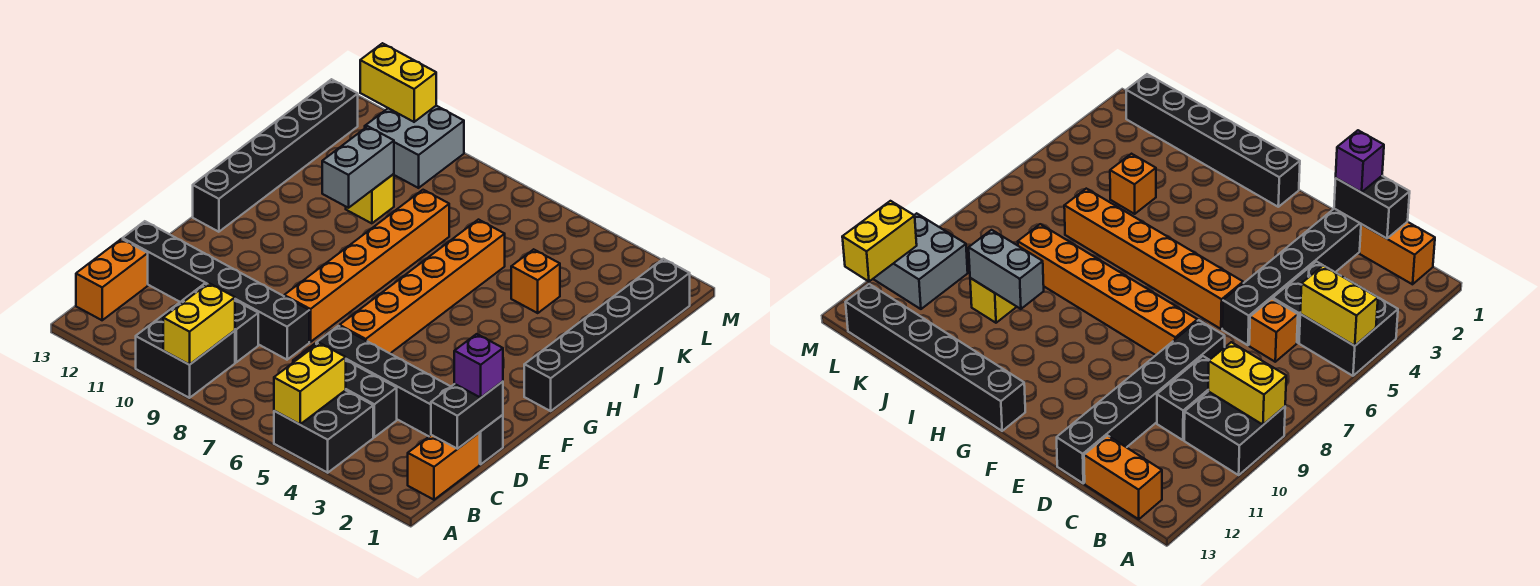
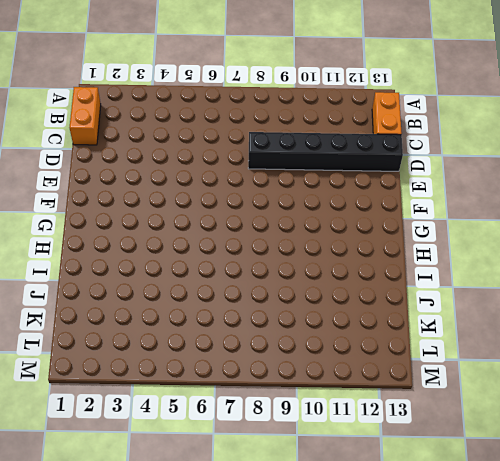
none -> black 2x2 brick [274,390,373,473]
none -> black 2x2 brick [136,302,235,398]
none -> black 1x2 brick [346,360,397,437]

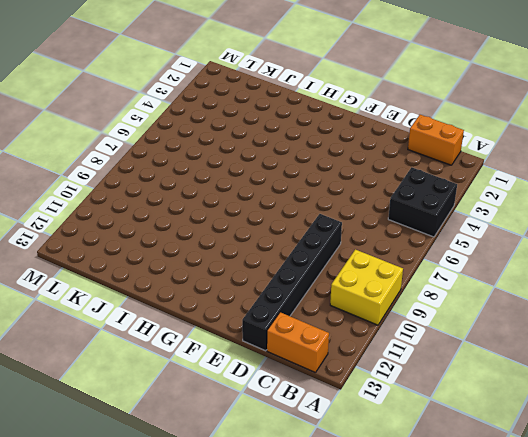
yellow 2x2 brick [330,249,403,325] -> black 2x2 brick [136,302,235,398]
none -> black 1x2 brick [346,360,397,437]
none -> orange 1x1 brick [1249,299,1298,362]
none -> black 1x2 brick [182,284,258,362]

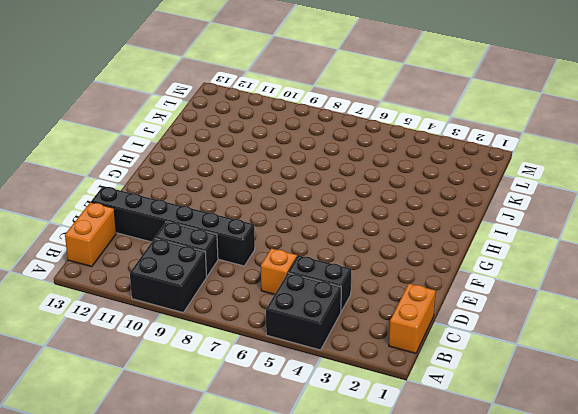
none -> black 1x6 brick [316,326,503,464]
none -> orange 1x6 brick [340,220,505,353]
none -> orange 1x6 brick [284,190,449,342]

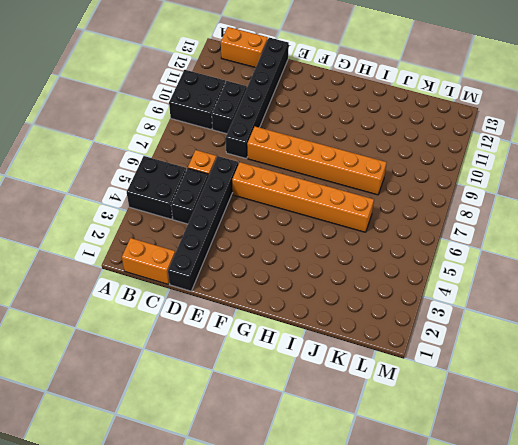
none -> black 1x6 brick [524,259,690,411]
none -> black 1x6 brick [193,79,358,232]
none -> orange 1x1 brick [511,249,560,313]

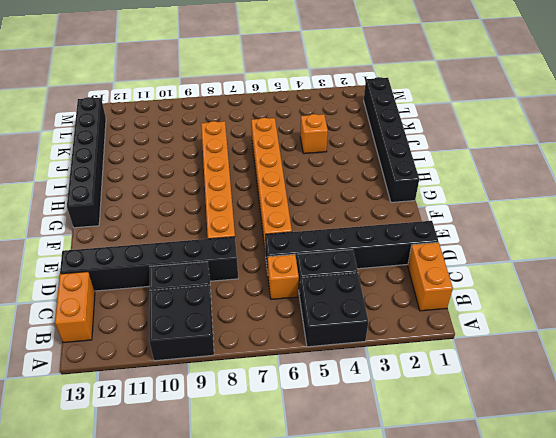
none -> yellow 1x1 brick [346,174,394,223]
none -> grey 2x2 brick [365,106,464,188]
none -> yellow 1x2 brick [274,343,346,424]

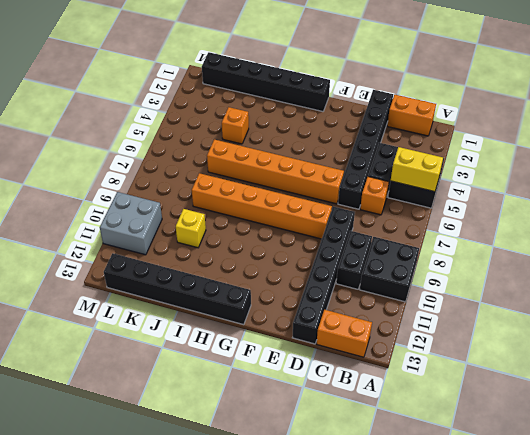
none -> yellow 1x2 brick [163,283,235,365]
none -> black 1x2 brick [431,381,503,449]
none -> grey 1x2 brick [322,126,394,208]

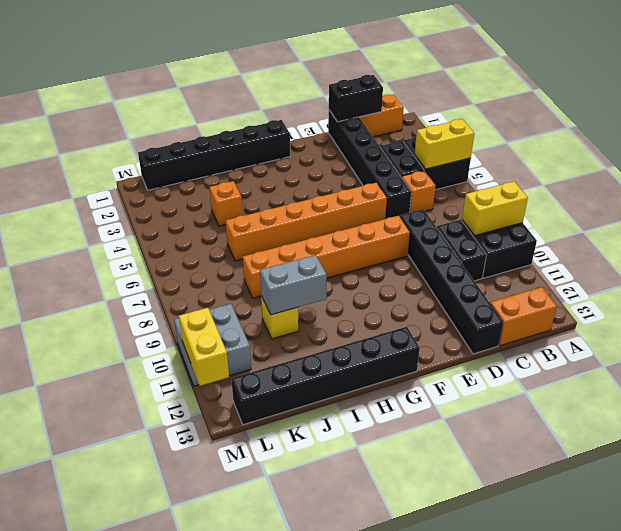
none -> purple 1x1 brick [454,334,503,398]

